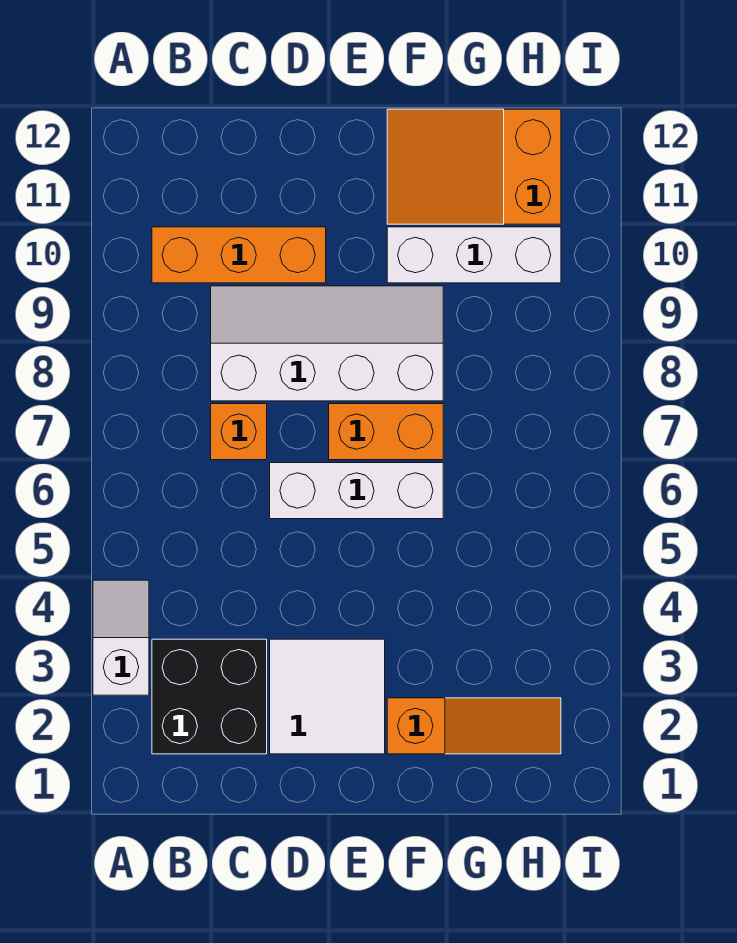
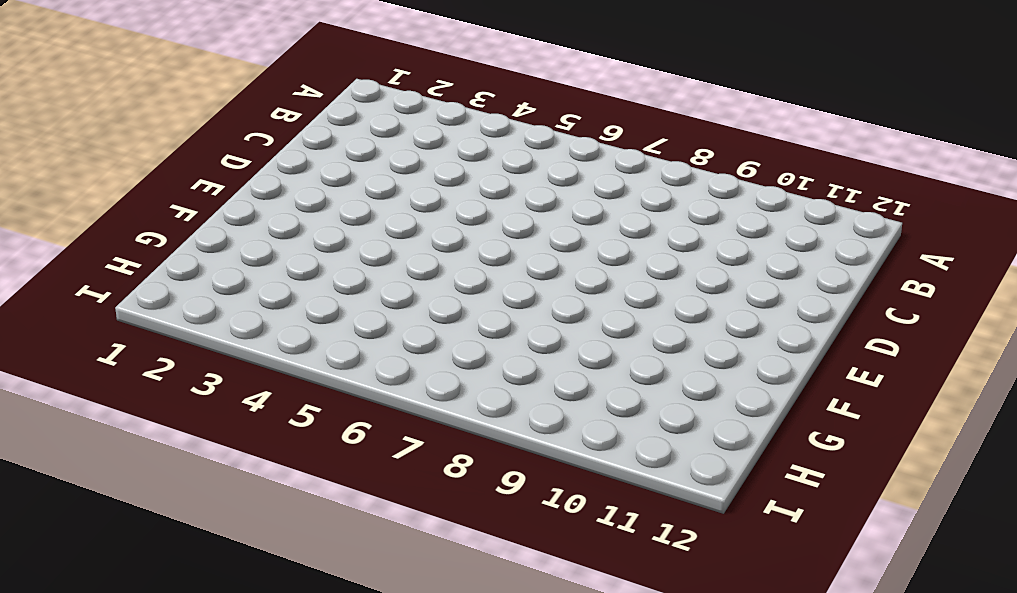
none -> white 1x2 slope [93,580,149,695]
none -> black 2x2 brick [152,639,267,754]

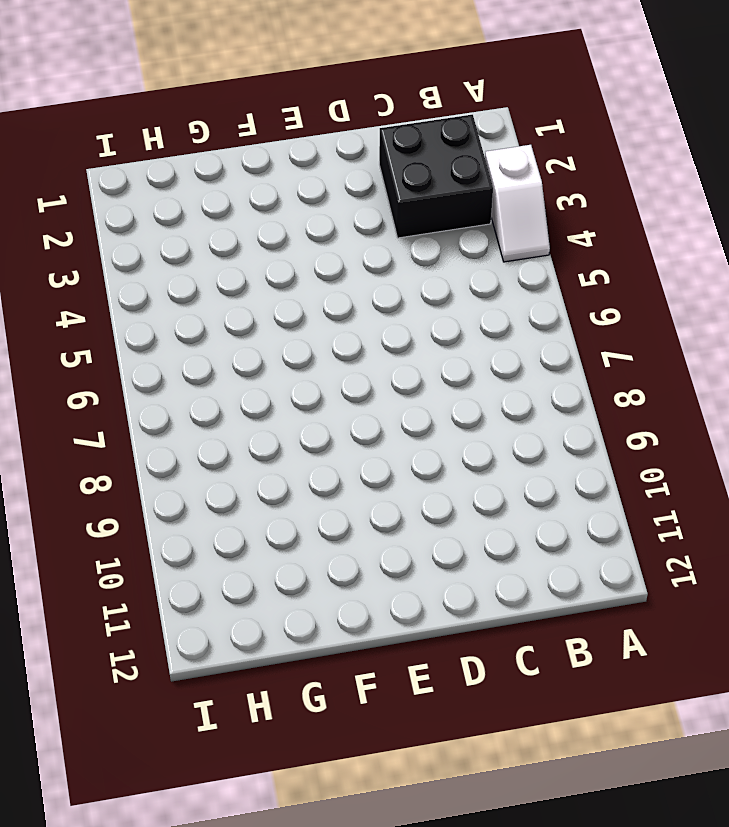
none -> orange 1x3 brick [152,227,326,283]
none -> orange 1x1 brick [211,404,267,460]

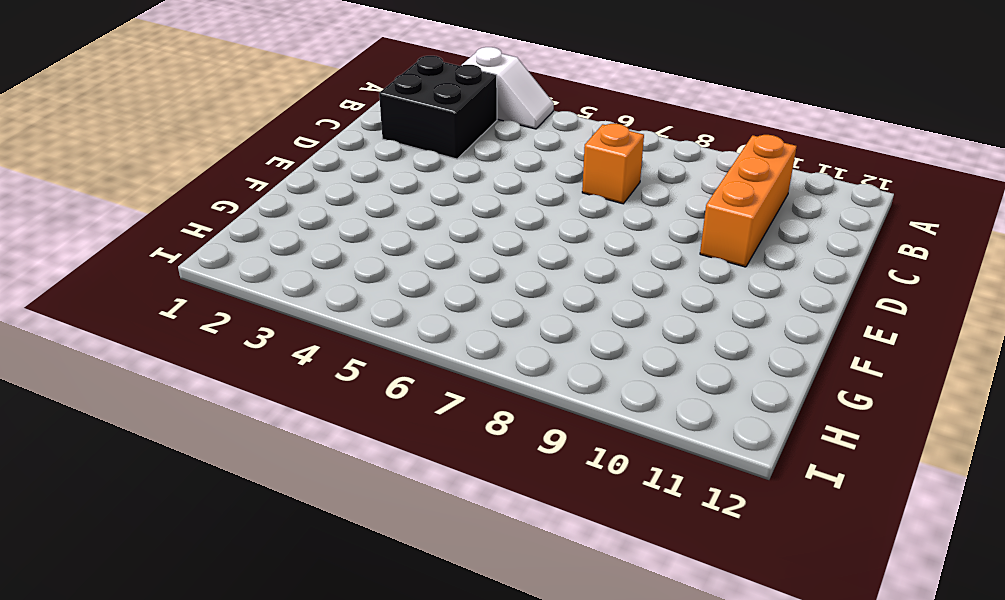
none -> white 2x4 slope [211,286,443,401]
none -> white 2x2 tile [270,639,385,754]

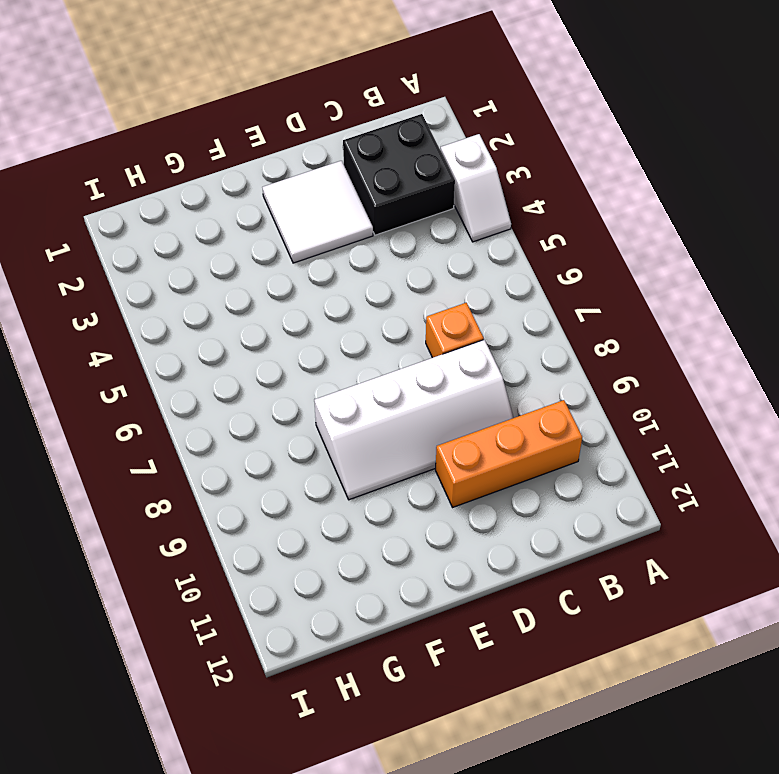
none -> white 1x3 brick [270,463,443,519]
none -> orange 1x2 brick [329,404,443,460]

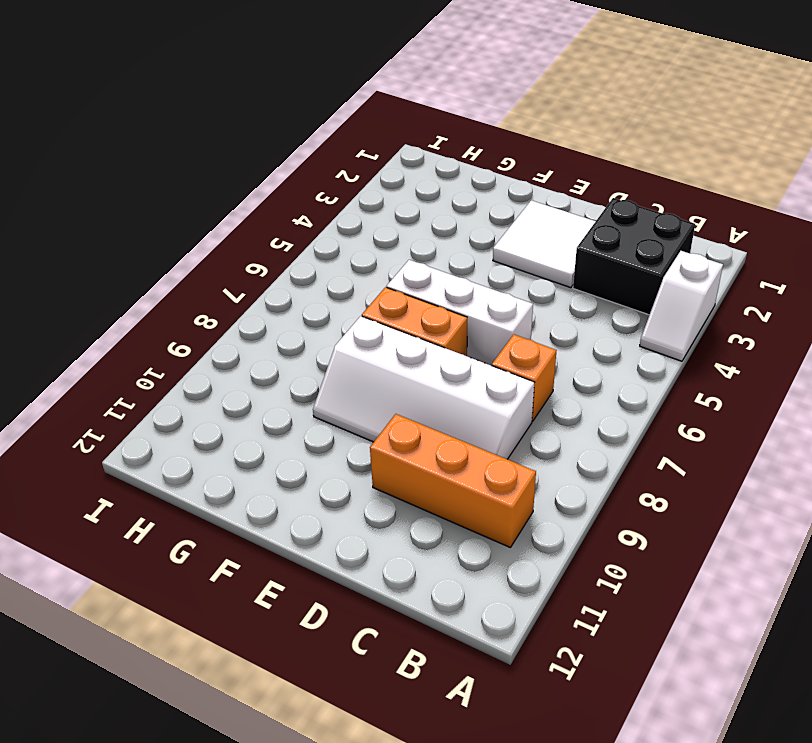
none -> orange 1x3 slope [387,698,561,754]
none -> white 1x3 brick [387,227,561,283]

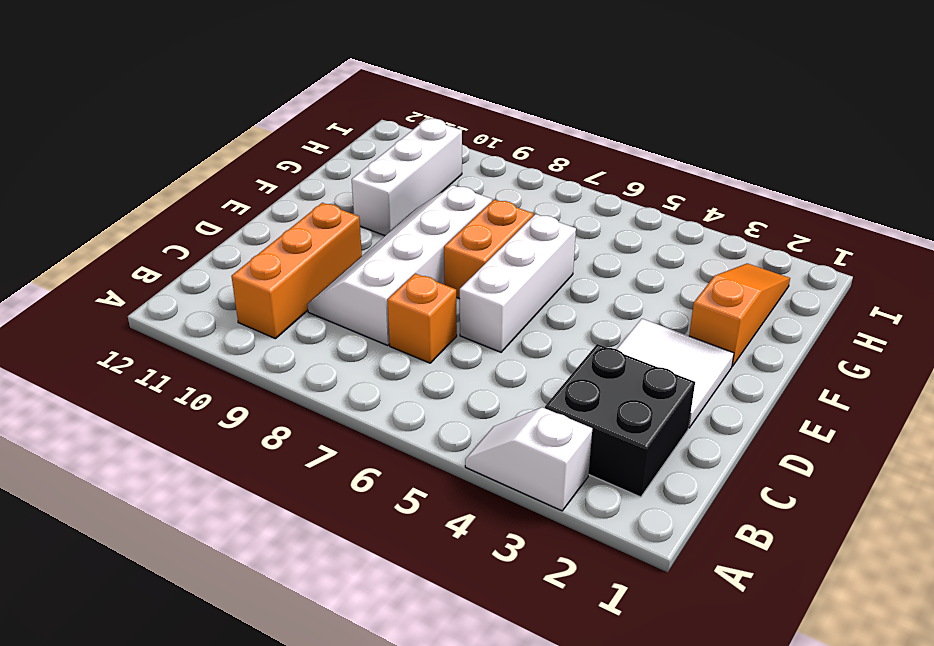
none -> orange 2x3 slope [387,109,561,224]

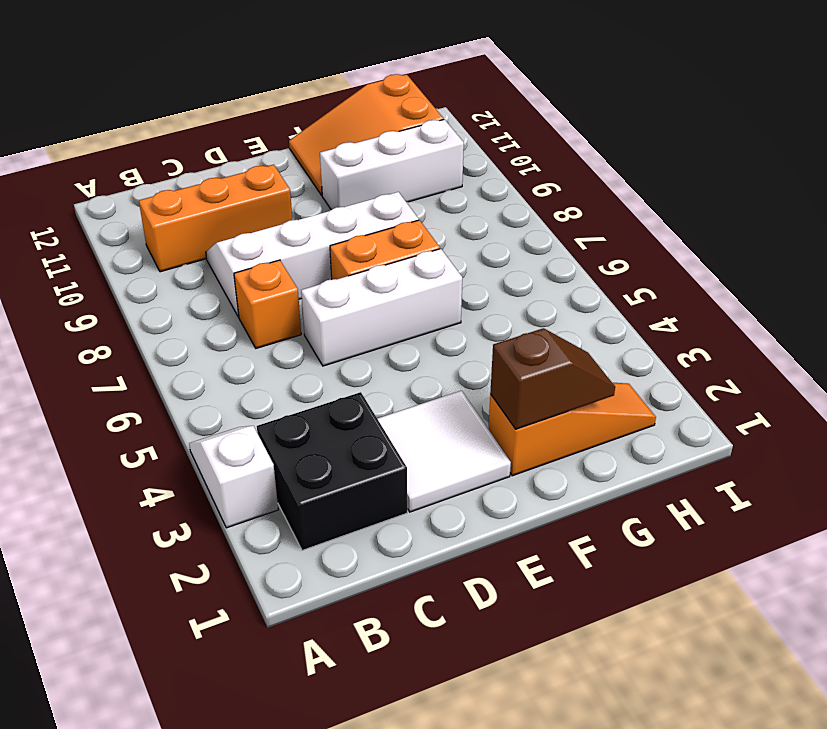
brown 1x2 slope [490,328,615,429] -> none

